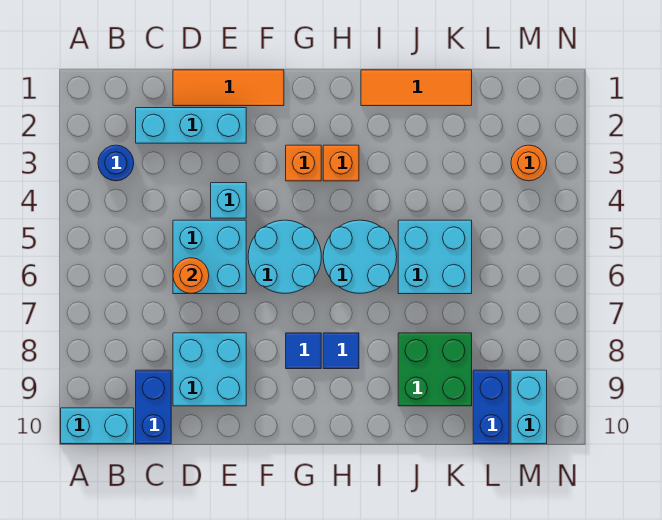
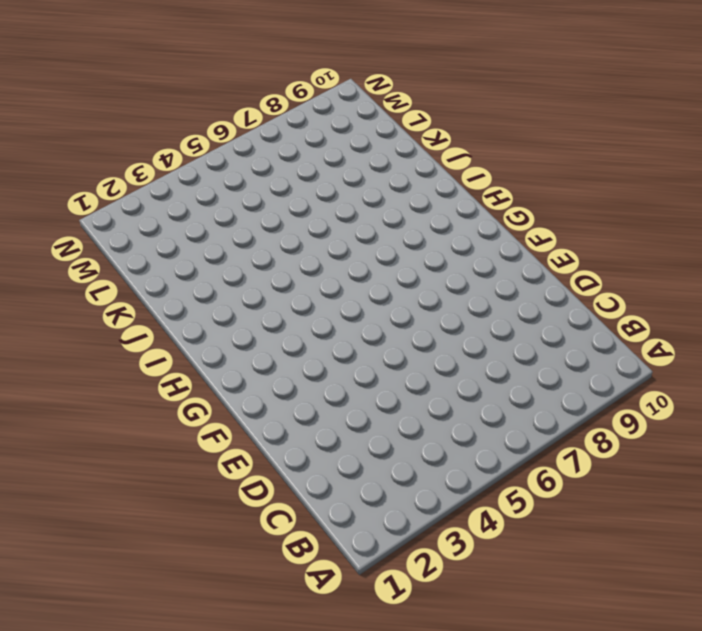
none -> cyan 1x2 brick [61,408,134,444]
none -> blue 1x1 round brick [98,145,134,181]
none -> cyan 1x3 brick [136,108,246,143]

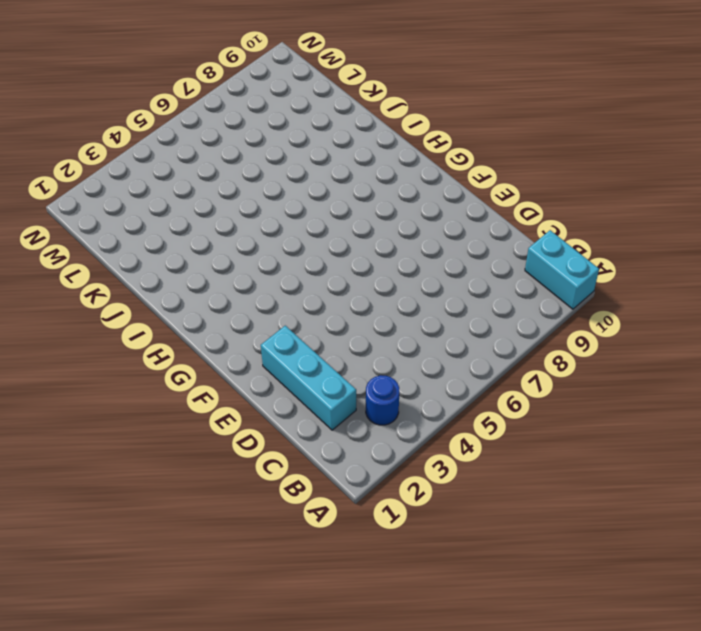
none -> blue 1x2 brick [136,370,171,444]
none -> orange 1x3 tile [173,70,284,106]
none -> cyan 2x2 brick [173,220,246,294]

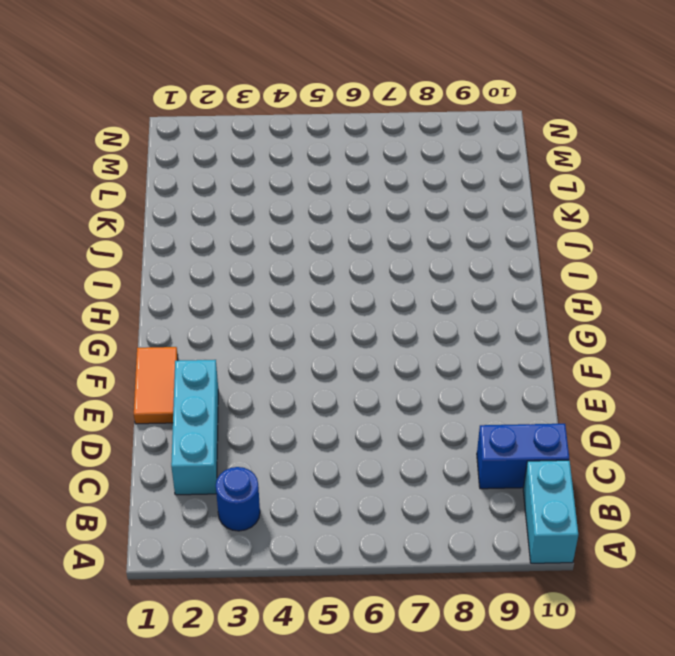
orange 1x2 tile [134,347,178,424] -> orange 1x3 tile [173,70,284,106]
none -> cyan 2x2 brick [173,220,246,294]
none -> cyan 2x2 brick [173,333,246,406]
none -> cyan 1x1 brick [211,183,246,218]

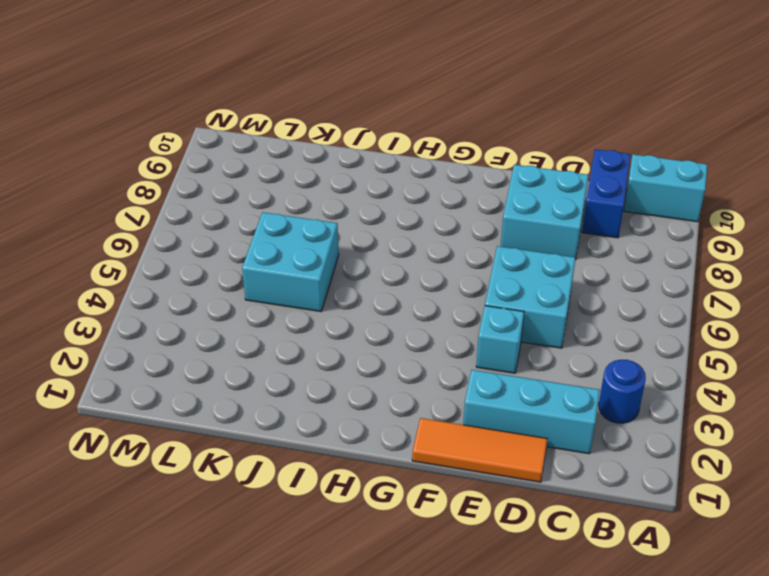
none -> cyan 2x2 round brick [248,220,321,294]
none -> orange 1x1 brick [286,145,321,181]
none -> blue 1x1 tile [286,333,321,369]

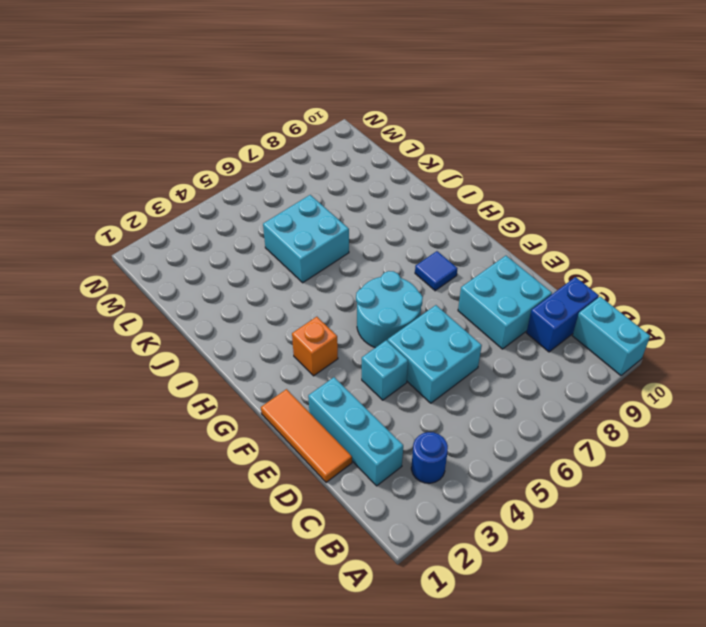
none -> orange 1x1 brick [323,145,359,181]
none -> cyan 2x2 round brick [323,220,397,293]
none -> blue 1x1 tile [323,333,359,369]

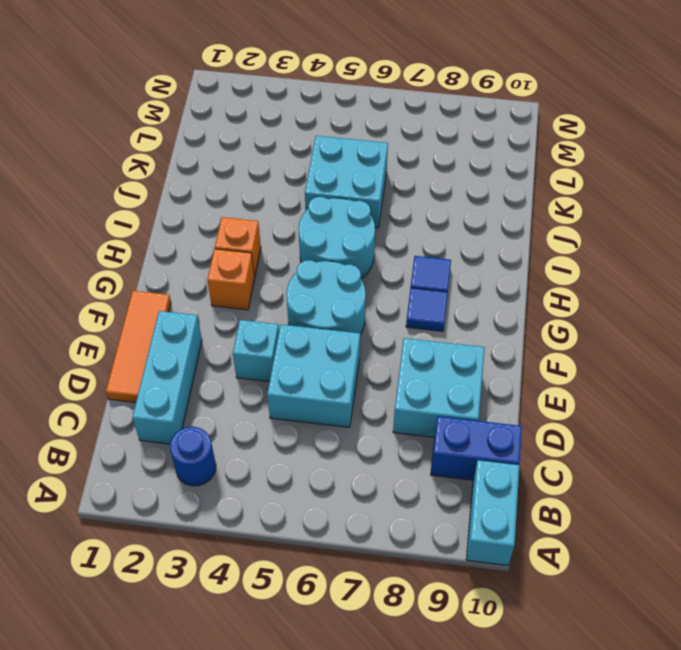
none -> orange 1x3 tile [361,70,472,106]
none -> green 2x2 brick [398,333,472,406]
none -> blue 1x2 brick [473,370,509,444]

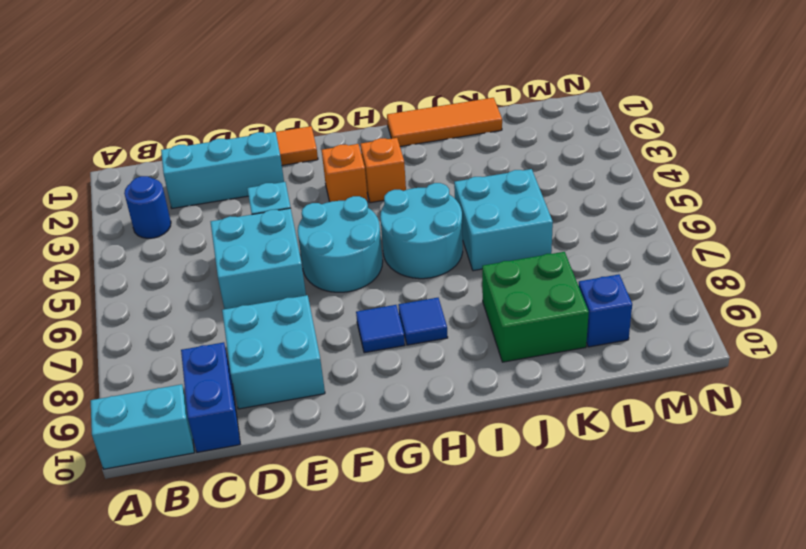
blue 1x1 brick [579,274,632,347] -> blue 1x2 brick [473,370,509,444]
none -> orange 1x1 round brick [511,145,547,181]
none -> cyan 1x2 brick [511,370,547,444]
none -> orange 1x1 round brick [173,258,209,294]

